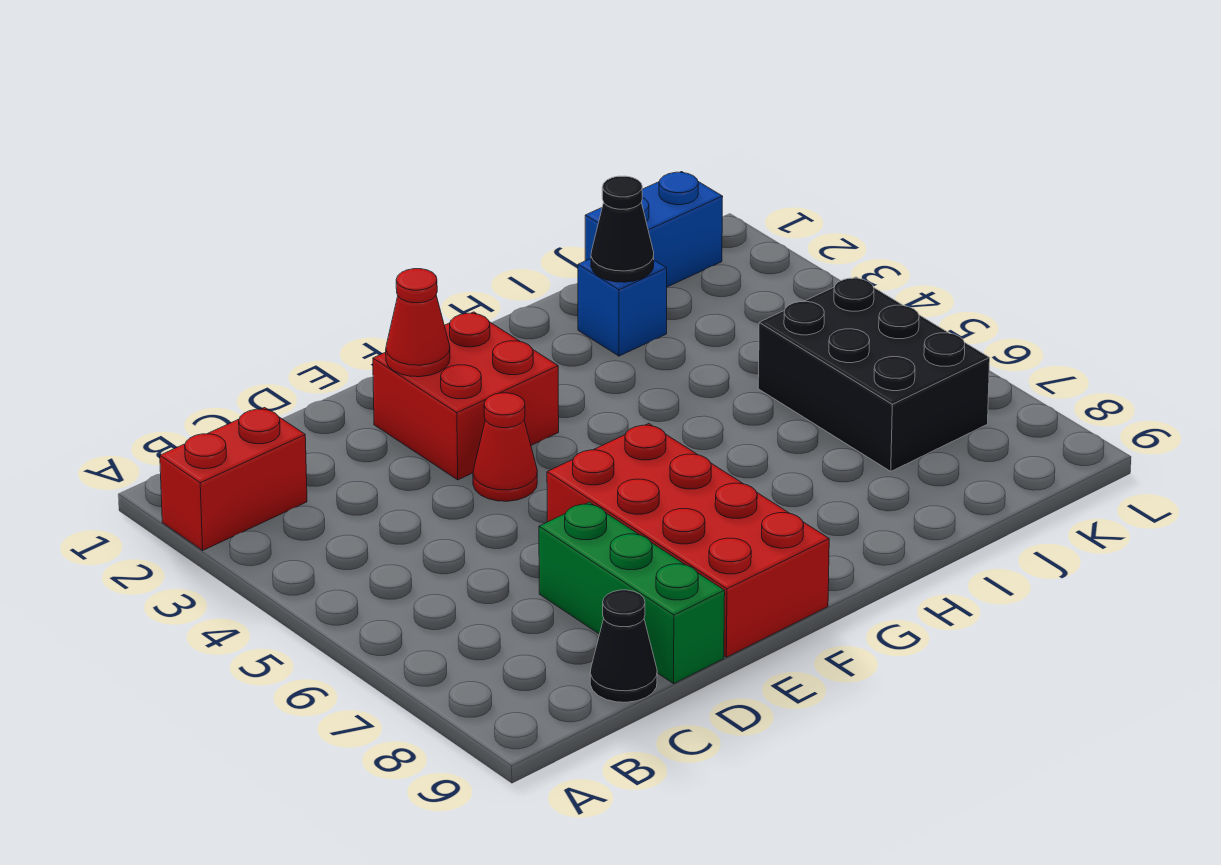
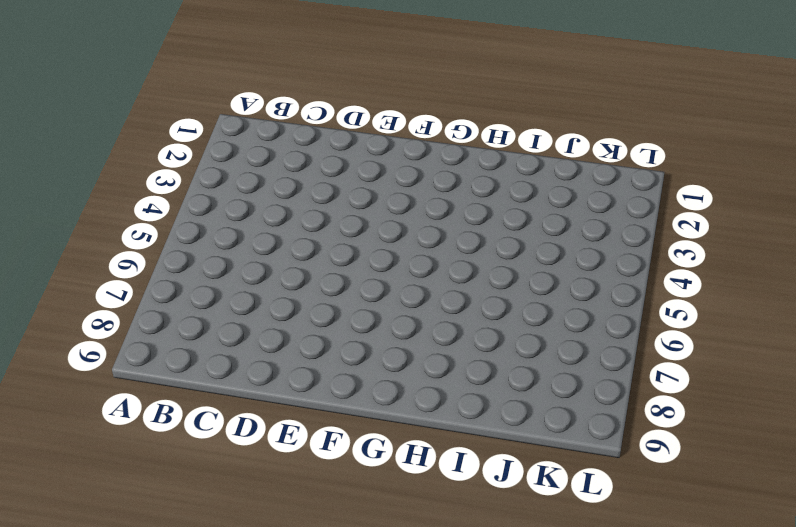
none -> red 1x2 brick [160,408,307,550]
none -> black 1x1 cone [590,590,657,702]

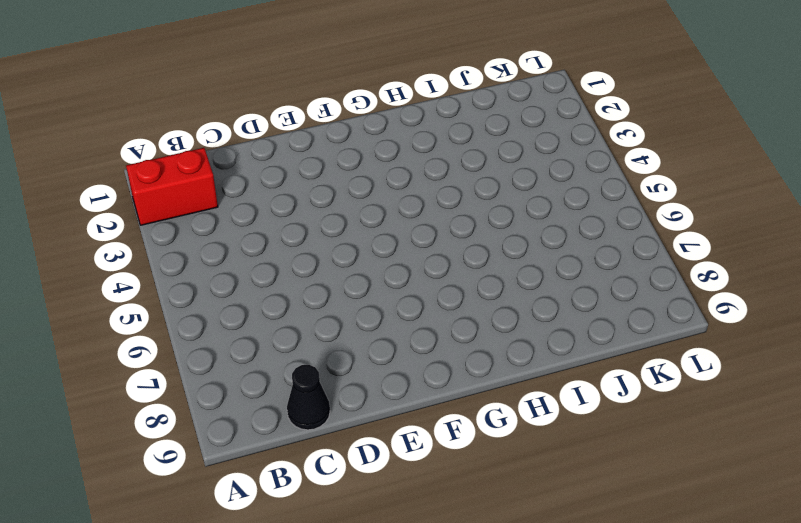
none -> green 1x3 brick [539,502,725,684]
none -> red 2x2 brick [373,312,559,480]

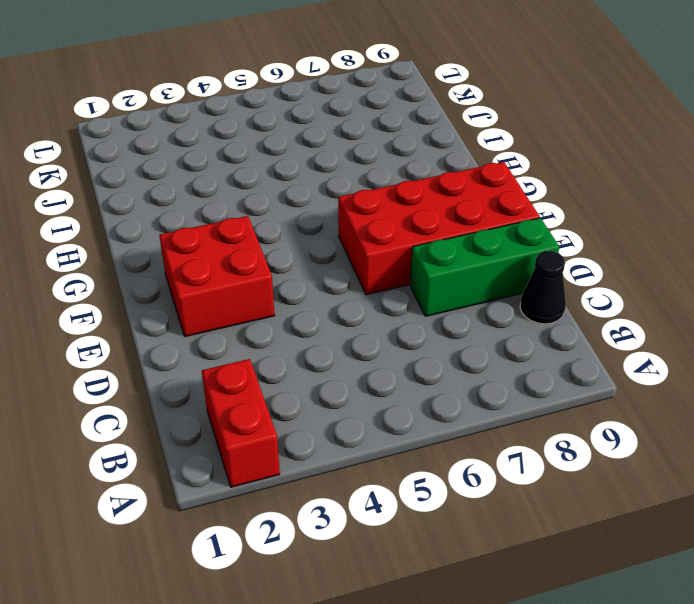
none -> red 1x1 cone [473,393,537,501]
none -> blue 1x1 brick [578,259,667,356]

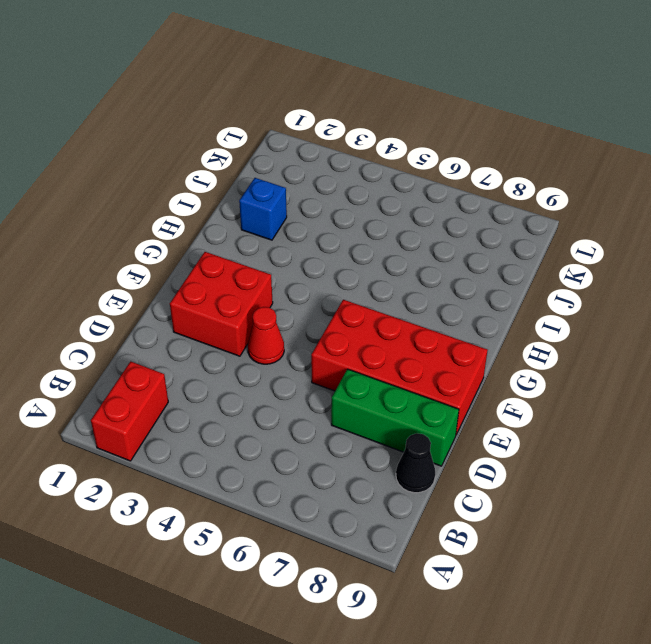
none -> blue 1x2 brick [585,172,723,287]
none -> black 2x3 brick [758,277,990,471]

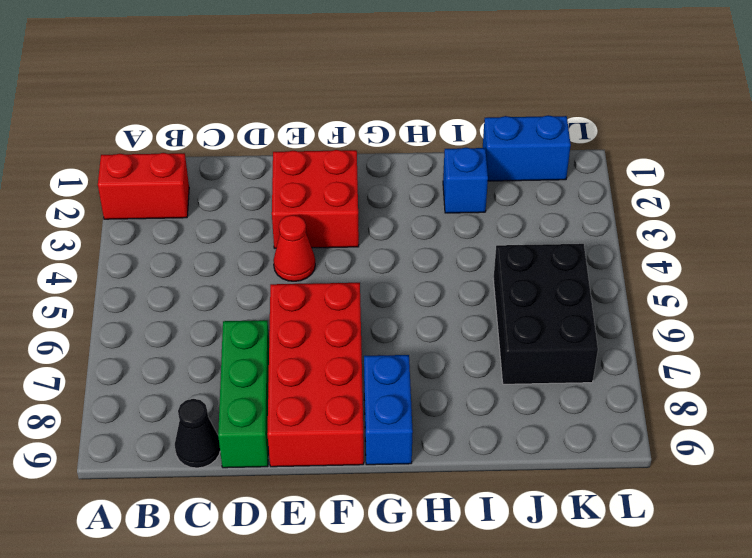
blue 1x2 brick [364,355,413,465] -> none
none -> red 1x1 cone [386,269,450,377]
none -> black 1x1 cone [591,176,654,282]

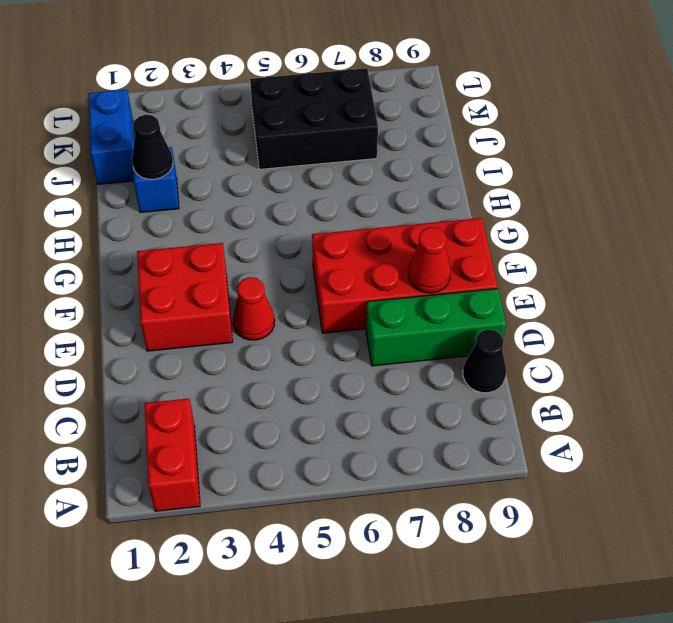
red 1x1 cone [408,227,451,293] -> red 1x1 cone moved to [386,269,450,377]

